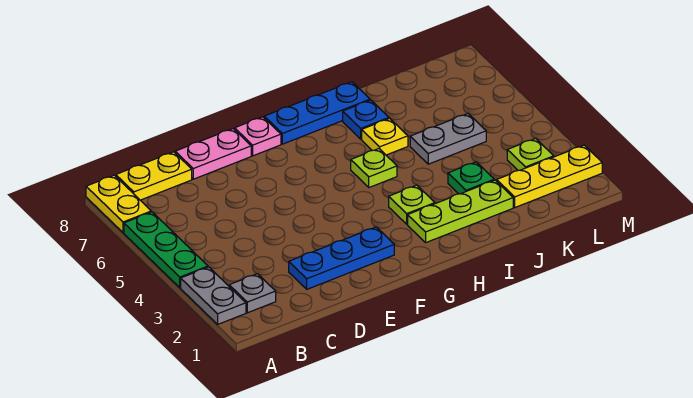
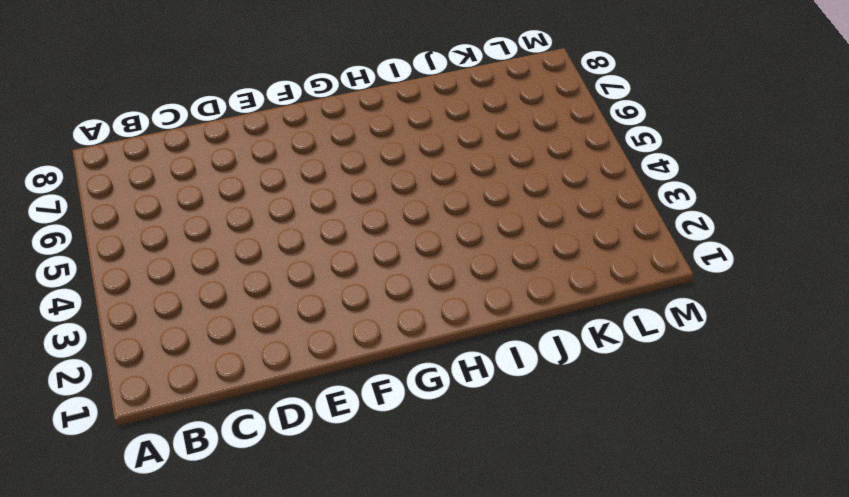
none -> grey 1x2 plate [181,267,246,324]
none -> green 1x3 plate [124,212,208,288]
none -> yellow 1x2 plate [86,175,151,233]

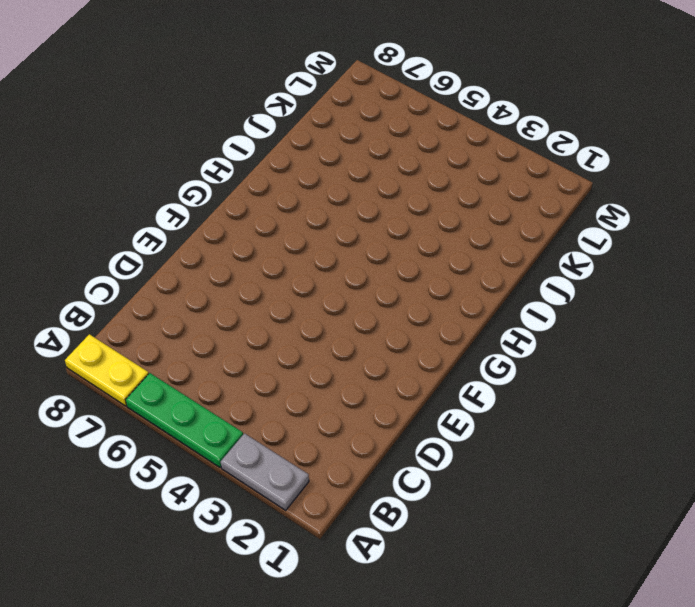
none -> grey 1x1 plate [229,274,276,313]
none -> yellow 1x2 plate [116,152,192,200]
none -> blue 1x3 plate [289,227,394,289]

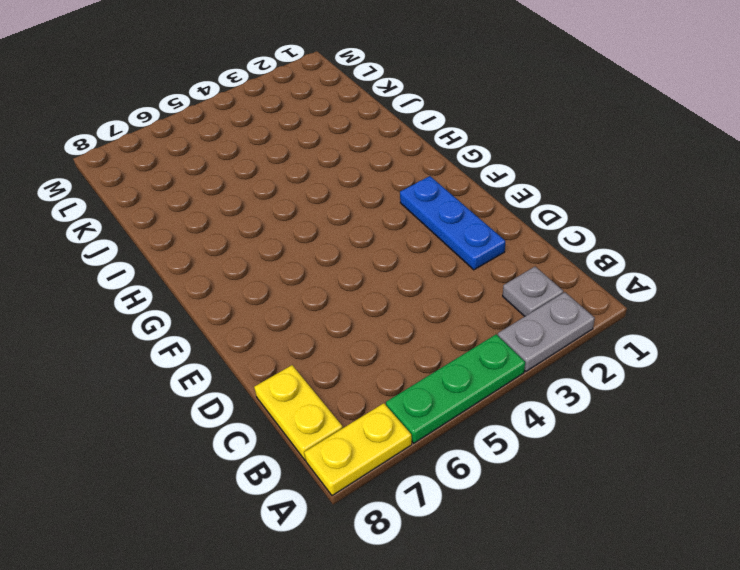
none -> pink 1x2 plate [175,129,251,179]
none -> pink 1x1 plate [235,117,281,156]
none -> blue 1x3 plate [264,82,370,144]

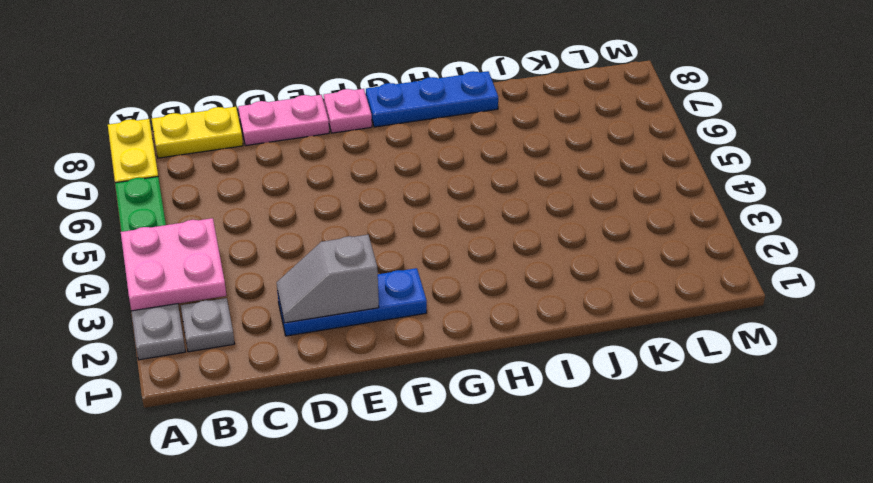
pink 2x2 plate [121,218,226,311] -> none
grey 1x2 slope [277,235,379,323] -> none
none -> lime 1x3 plate [408,180,513,242]
none -> lime 1x1 plate [389,185,435,224]
none -> lime 1x1 plate [351,149,397,187]

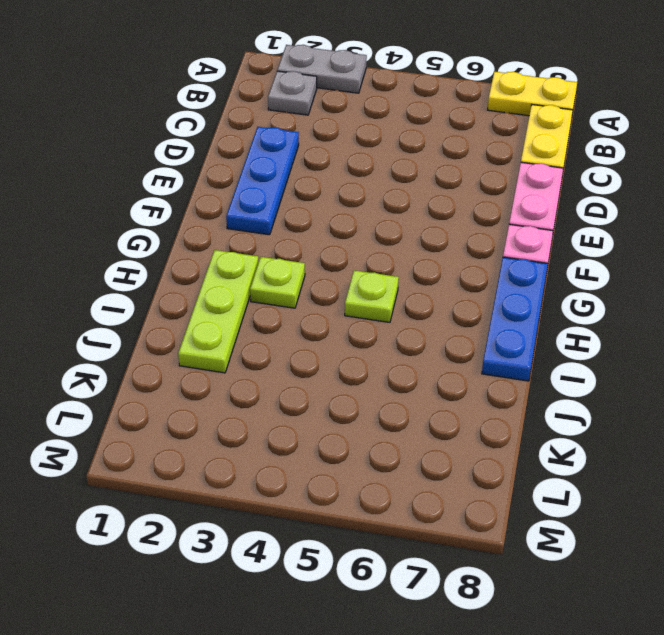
none -> green 1x3 plate [124,212,208,288]
none -> yellow 1x1 plate [362,118,408,155]
none -> blue 1x1 plate [343,100,389,139]

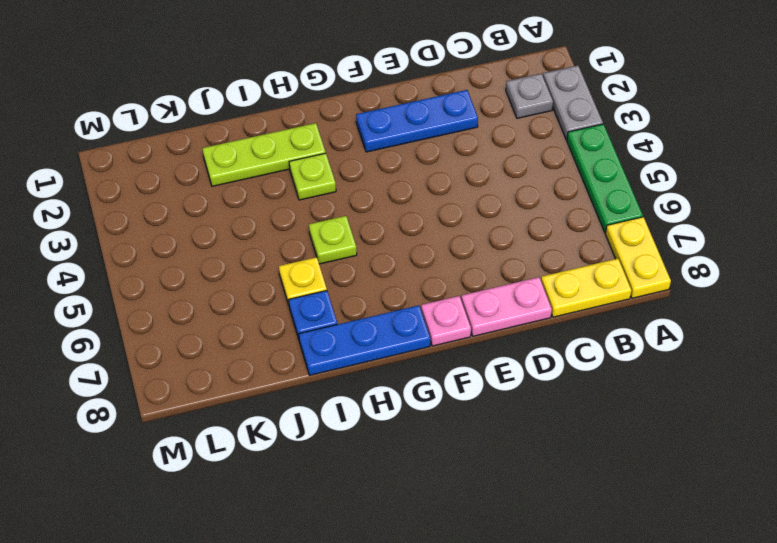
none -> green 1x1 plate [448,162,494,194]
none -> grey 1x2 plate [410,113,486,164]
none -> yellow 1x3 plate [497,145,602,207]

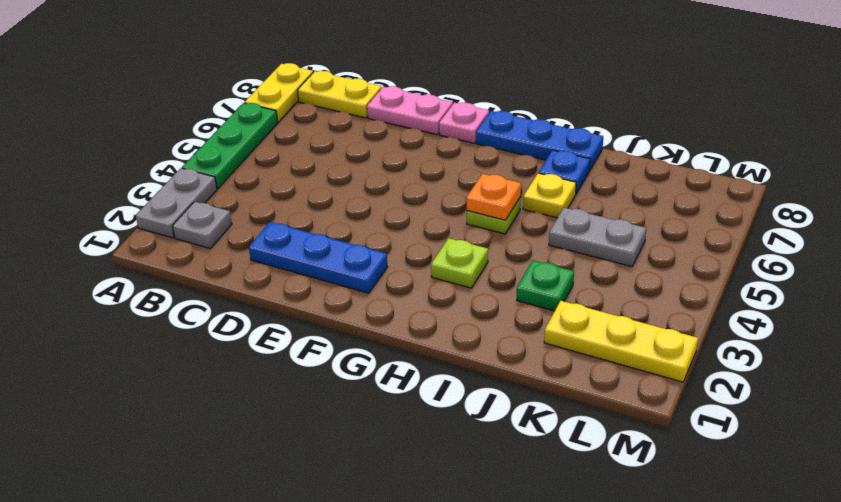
orange 1x1 plate [466,174,521,220] -> none
none -> lime 1x3 plate [408,180,513,242]
none -> lime 1x1 plate [507,138,554,170]

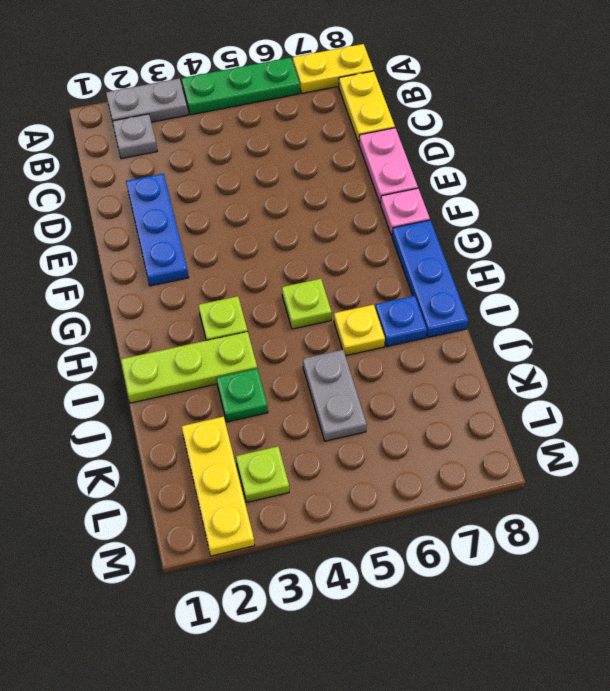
lime 1x3 plate [121,332,257,403] -> lime 1x3 plate turned to [408,180,513,242]

